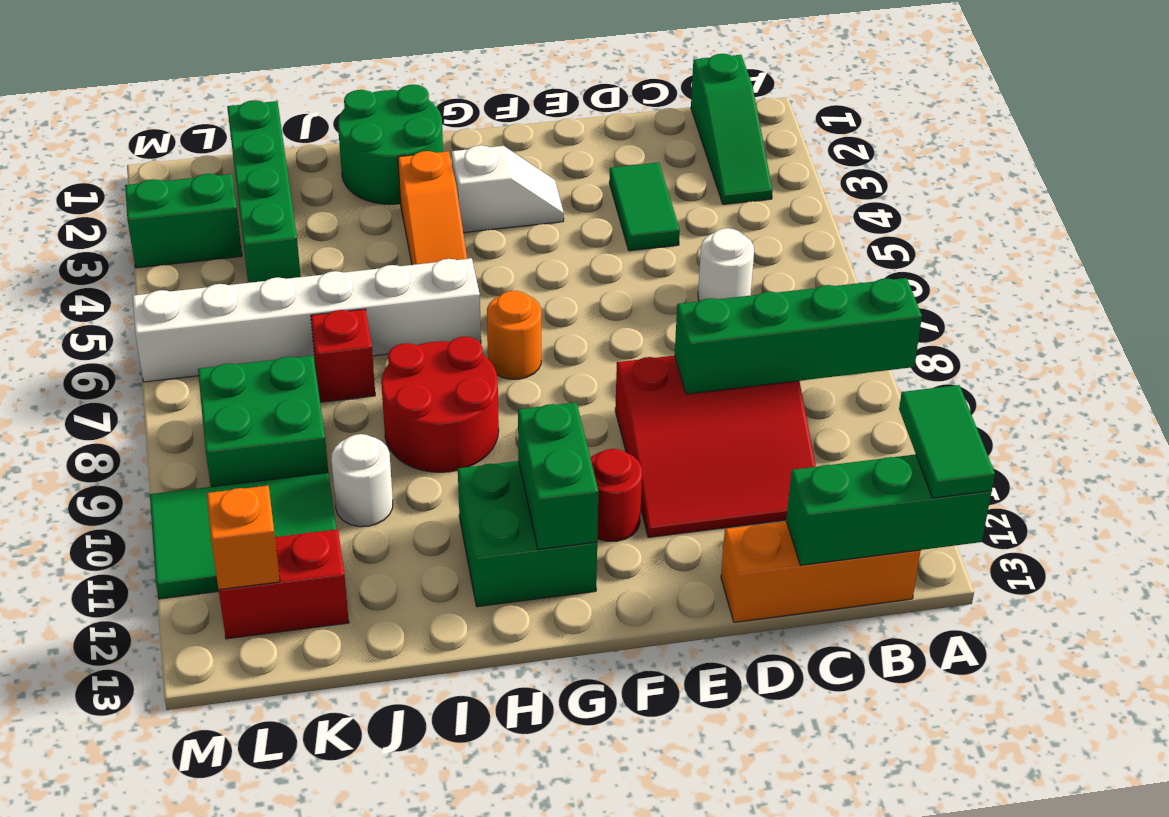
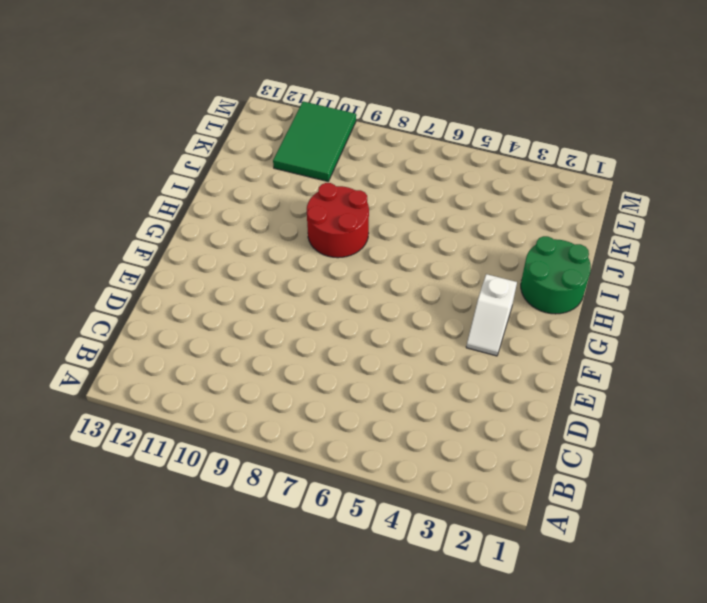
none -> green 1x3 slope [691,54,773,204]
none -> orange 1x3 brick [721,521,921,622]
none -> white 1x1 round brick [698,228,754,301]

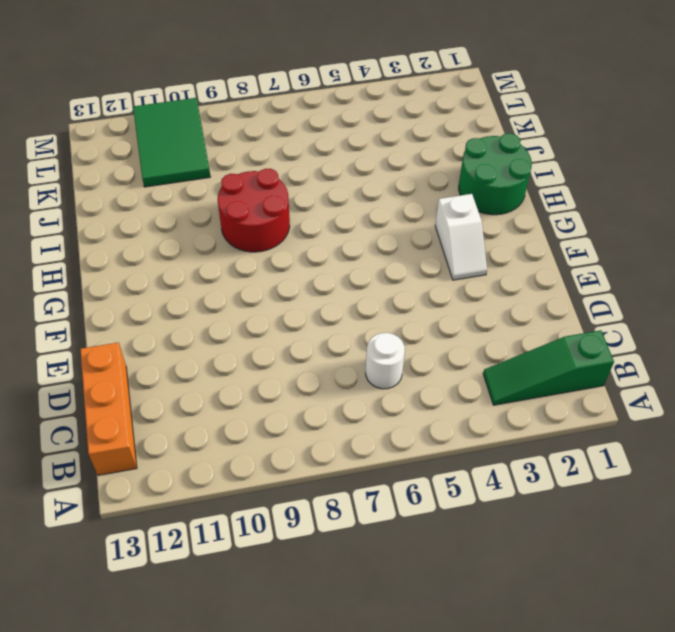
none -> red 3x3 slope [615,355,816,537]
none -> green 1x2 tile [609,162,680,251]
none -> red 1x1 round brick [590,449,642,541]

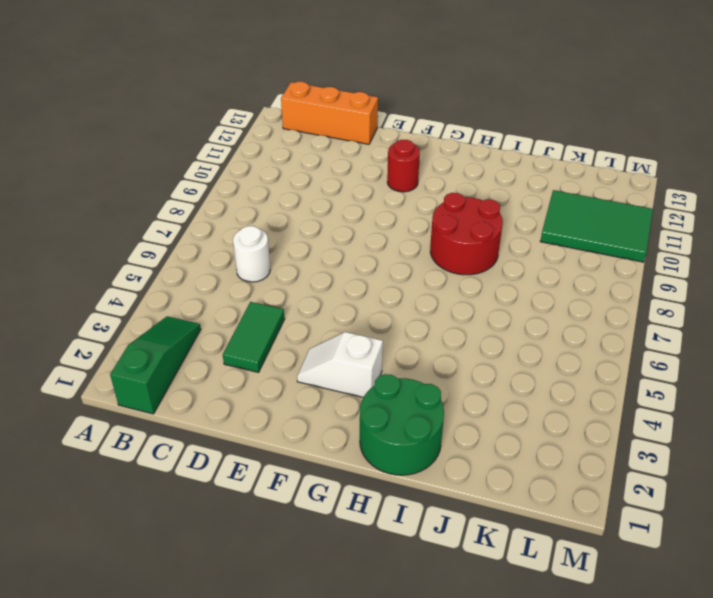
none -> red 3x3 slope [615,355,816,537]
none -> orange 1x1 round brick [487,291,541,379]
none -> green 2x2 brick [458,461,597,607]

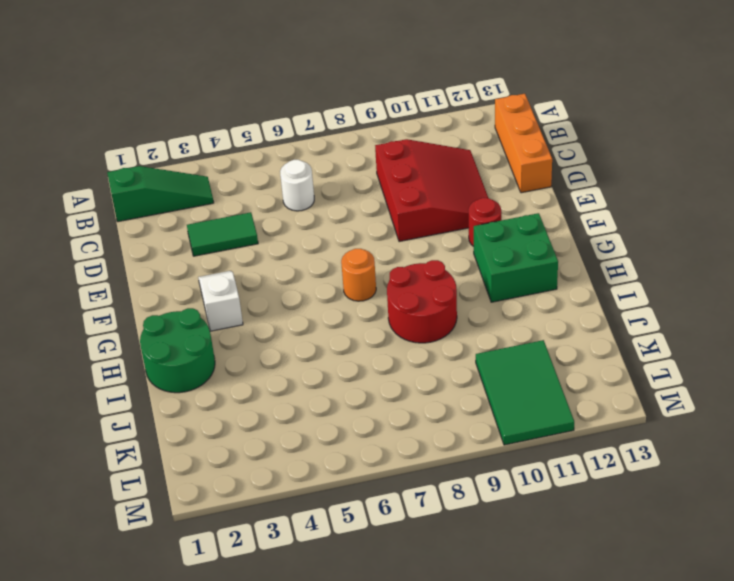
none -> orange 1x3 slope [398,151,467,265]
none -> white 1x6 brick [133,258,481,382]
none -> red 1x1 brick [311,309,375,402]

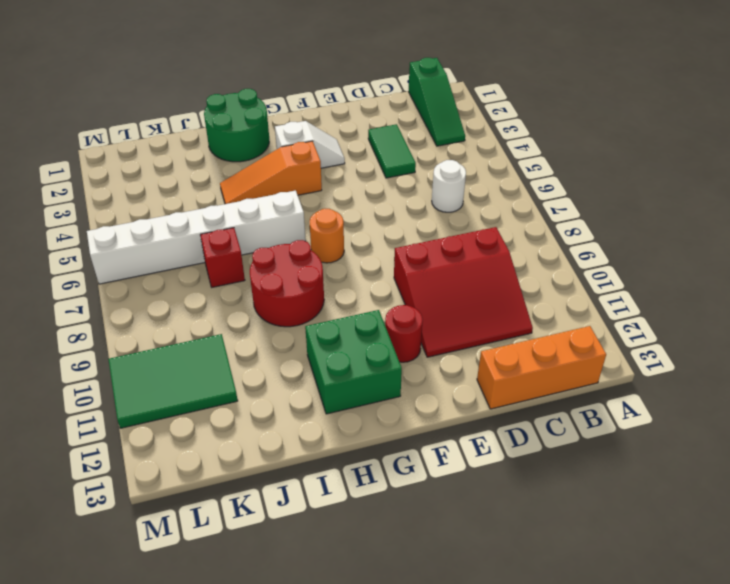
orange 1x3 slope [220,141,322,204] -> orange 1x3 slope turned to [398,151,467,265]
none -> white 1x1 round brick [331,434,393,527]
none -> green 1x4 brick [227,100,301,283]
none -> green 2x2 brick [198,356,328,487]

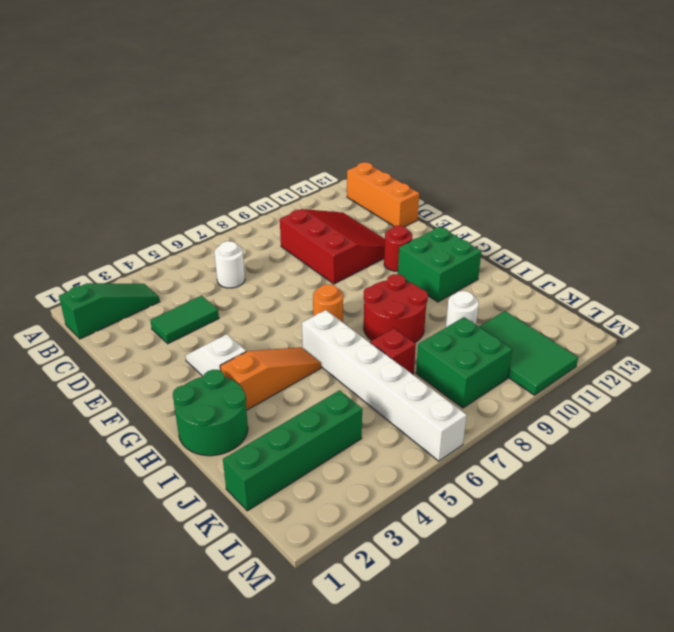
none -> red 1x2 brick [219,529,349,639]
none -> green 1x2 brick [125,174,242,268]
none -> green 1x4 brick [675,278,922,394]

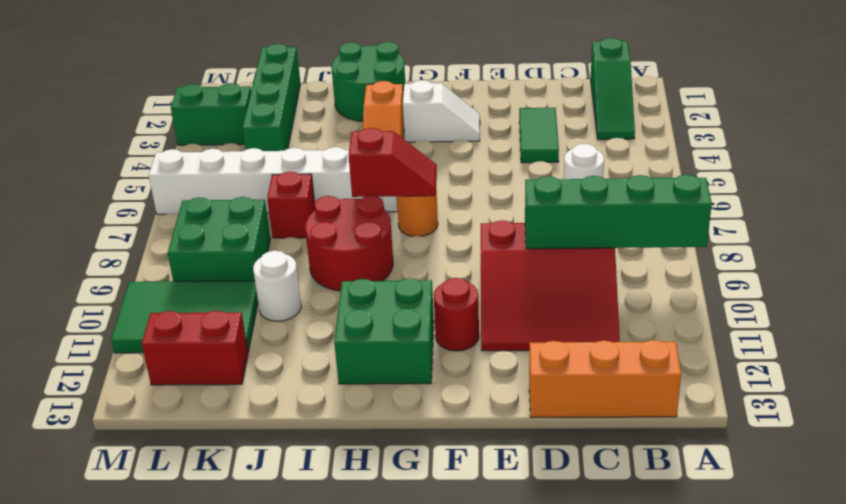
red 1x2 slope [349,128,437,197] -> none
none -> green 1x3 brick [786,454,992,565]
none -> green 1x2 brick [518,402,598,550]
none -> orange 1x1 brick [207,486,280,590]

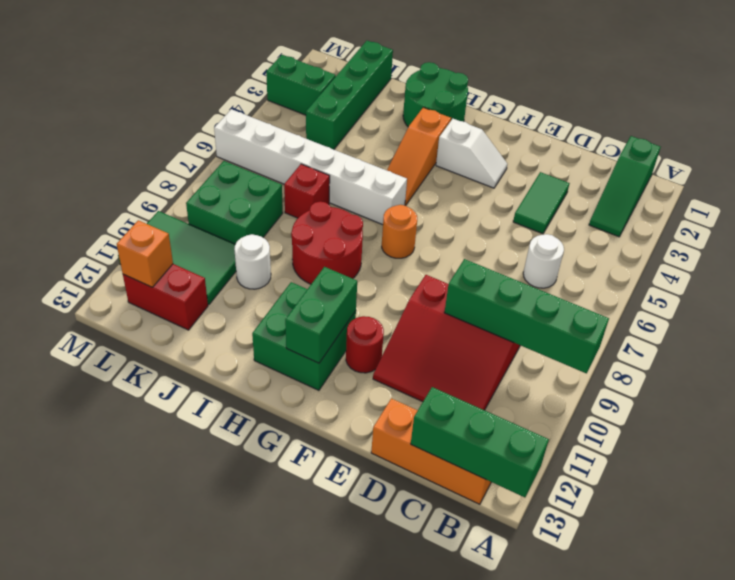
none -> green 1x2 tile [899,385,995,498]

